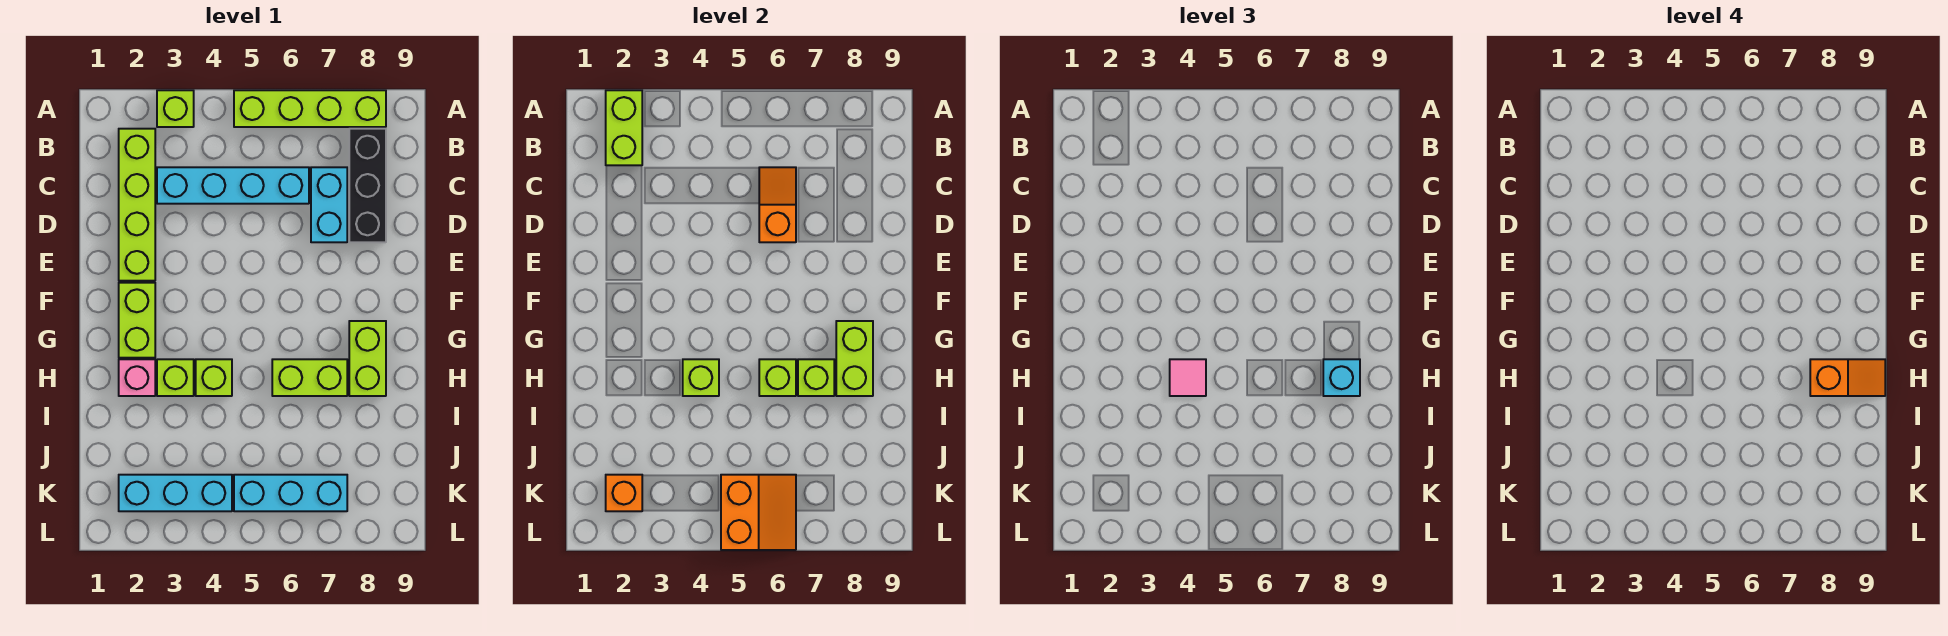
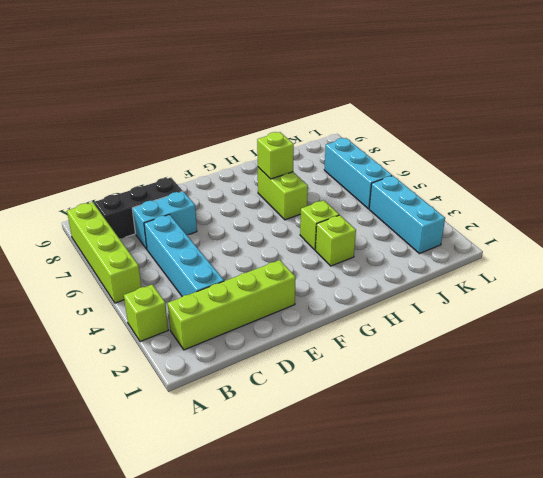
none -> lime 1x2 brick [119,283,155,358]
none -> lime 1x2 brick [349,321,386,396]
none -> pink 1x1 brick [119,359,155,396]

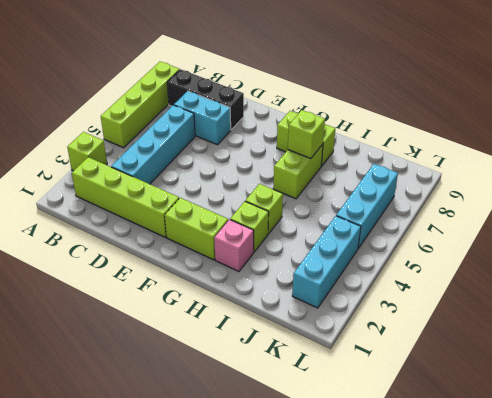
none -> lime 1x2 brick [606,90,642,165]
none -> orange 1x2 slope [759,167,796,242]
none -> lime 1x2 brick [836,321,873,396]

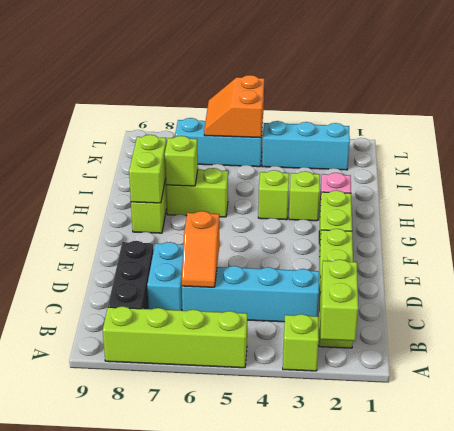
none -> lime 1x1 brick [683,359,719,396]
none -> lime 1x1 brick [759,359,796,396]
none -> orange 1x1 brick [606,475,642,511]

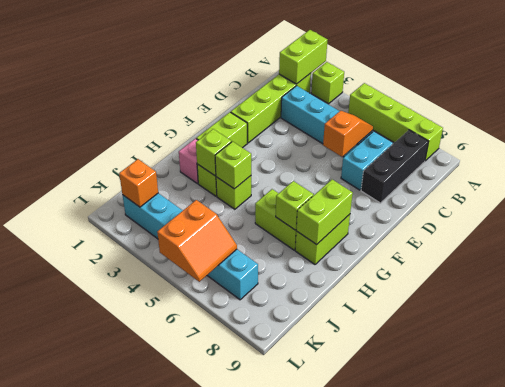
lime 1x1 brick [196,129,232,176] -> lime 1x1 brick moved to [759,359,796,396]
none -> pink 1x1 tile [1170,359,1206,396]
none -> cyan 1x1 brick [1323,359,1360,396]
none -> orange 1x2 slope [1810,359,1885,396]

